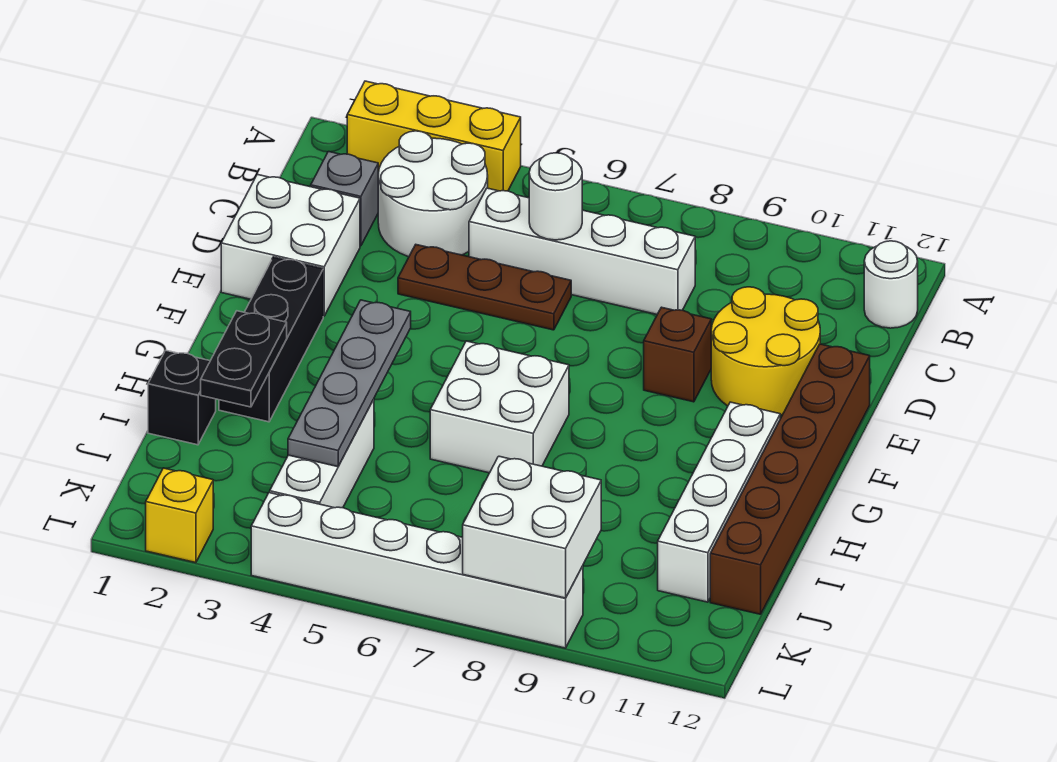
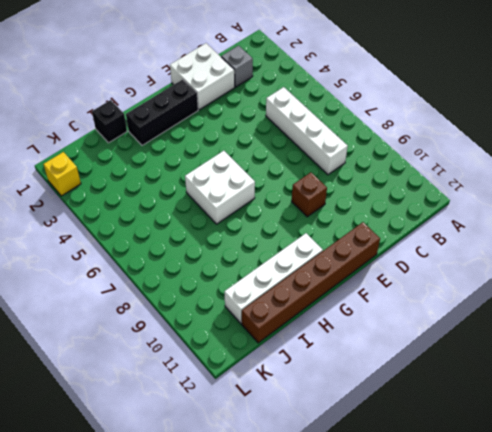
none -> yellow 1x3 brick [347,81,521,191]
none -> white 2x2 round brick [378,131,488,257]
none -> white 1x1 round brick [864,241,918,328]

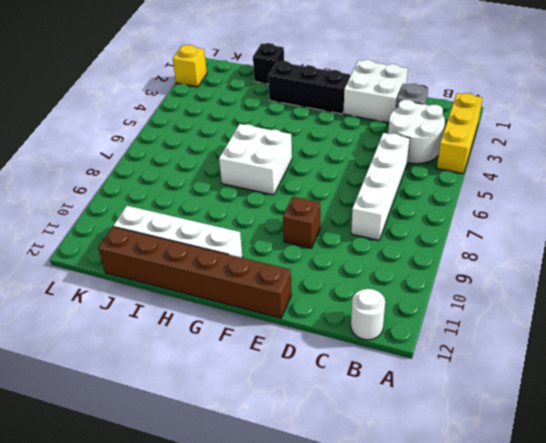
none -> brown 1x3 plate [398,245,571,330]
none -> yellow 2x2 round brick [711,287,820,415]
none -> white 1x3 brick [270,399,374,508]

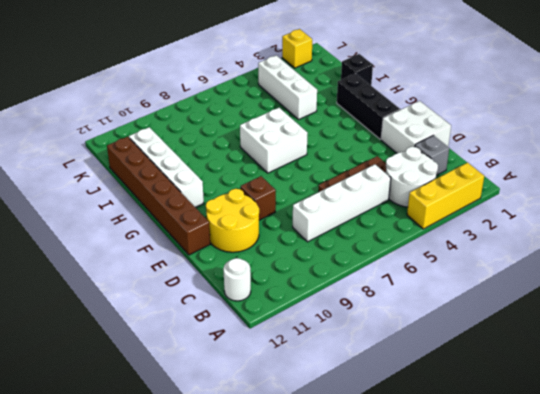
none -> white 1x6 brick [251,493,583,648]
none -> white 1x1 round brick [529,153,582,240]
none -> grey 1x4 plate [288,300,411,467]

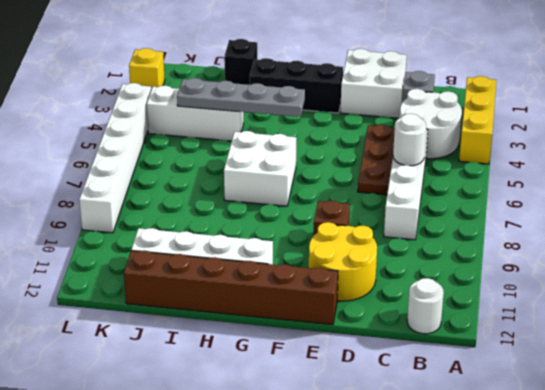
none -> black 1x2 plate [201,311,287,407]
none -> white 2x2 brick [463,456,601,598]

